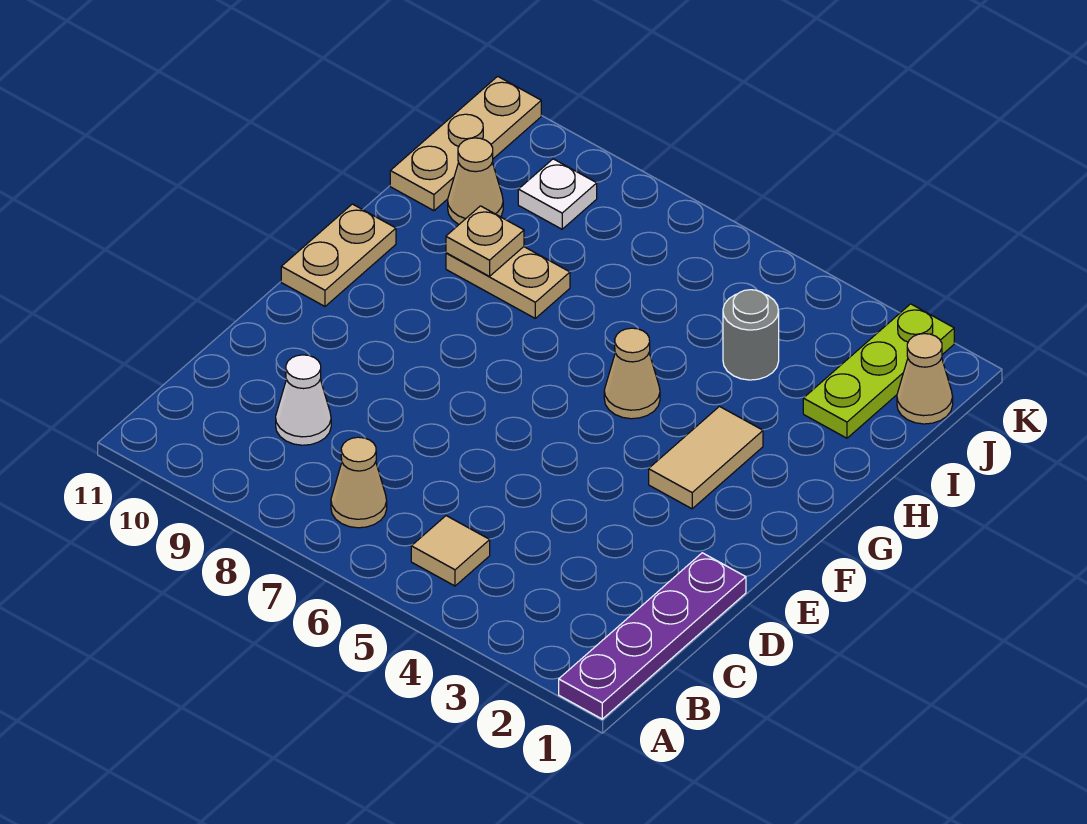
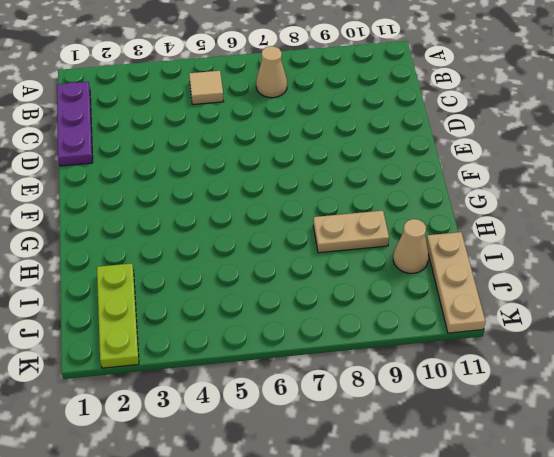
purple 1x3 plate [57,82,93,166] -> purple 1x4 plate [559,553,746,719]
none -> white 1x1 cone [276,355,331,445]
none -> tan 1x2 tile [649,407,763,509]
none -> tan 1x2 plate [281,204,396,306]

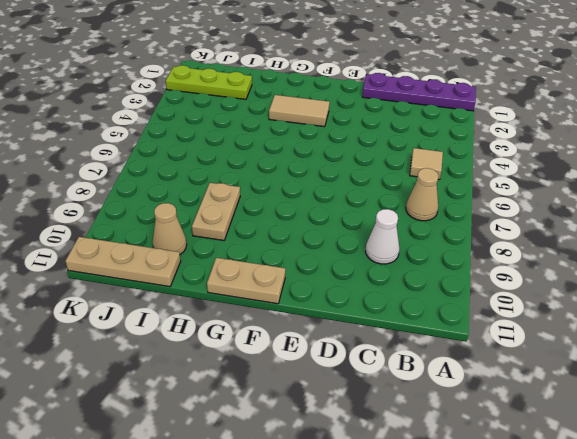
none -> tan 1x1 cone [604,328,660,419]
none -> grey 1x1 round brick [723,290,779,380]
none -> tan 1x1 cone [897,334,953,424]

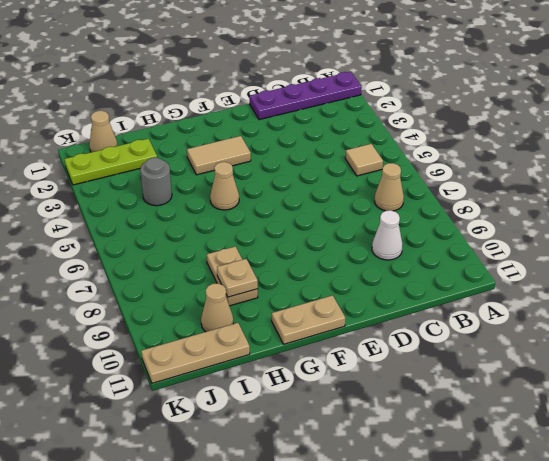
none -> white 1x1 plate [518,159,597,229]

